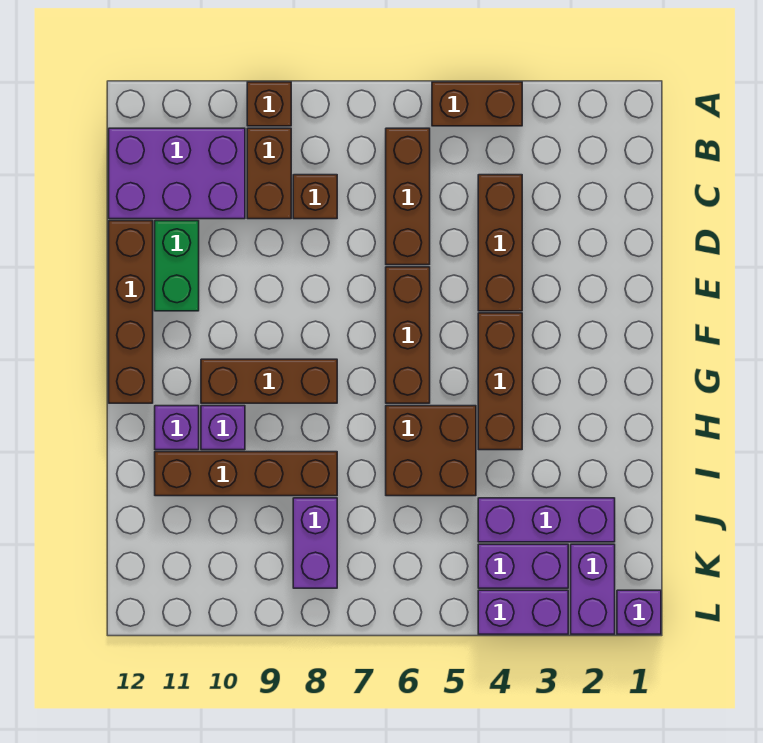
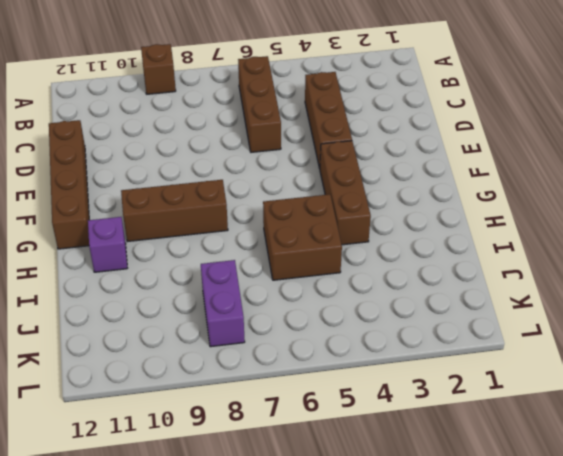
none -> brown 1x2 brick [432,82,522,126]
none -> brown 1x2 brick [247,128,291,219]
none -> purple 2x3 brick [109,128,245,219]

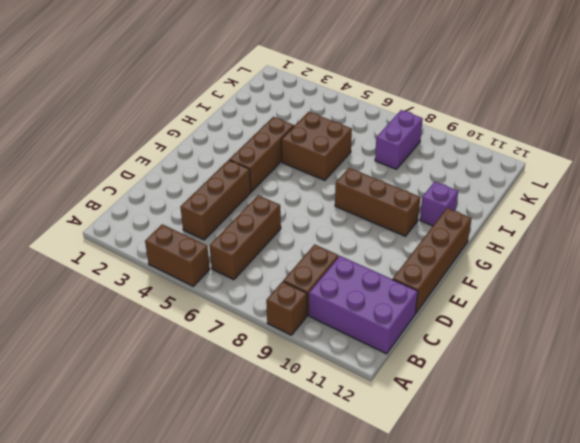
none -> brown 1x1 brick [293,175,337,219]
none -> green 1x2 brick [155,221,199,311]
none -> brown 1x3 brick [386,267,430,403]

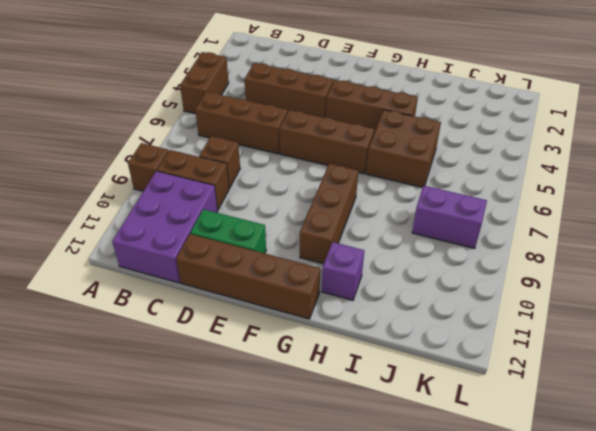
none -> purple 1x1 brick [201,406,245,450]
none -> brown 1x4 brick [155,452,337,496]
none -> purple 1x3 brick [478,498,615,542]

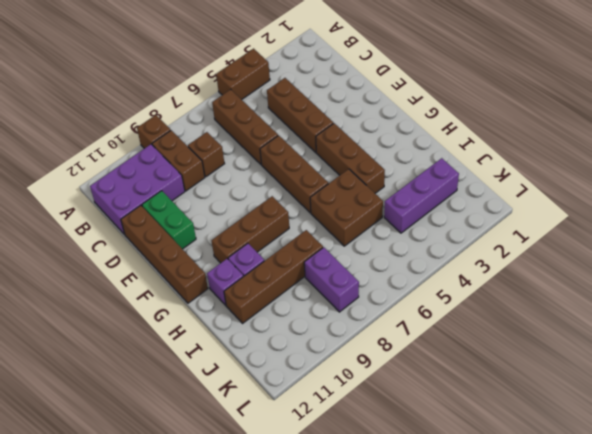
none -> purple 1x2 brick [571,544,615,634]
none -> purple 1x2 brick [478,544,568,588]
none -> purple 1x1 brick [617,590,661,634]

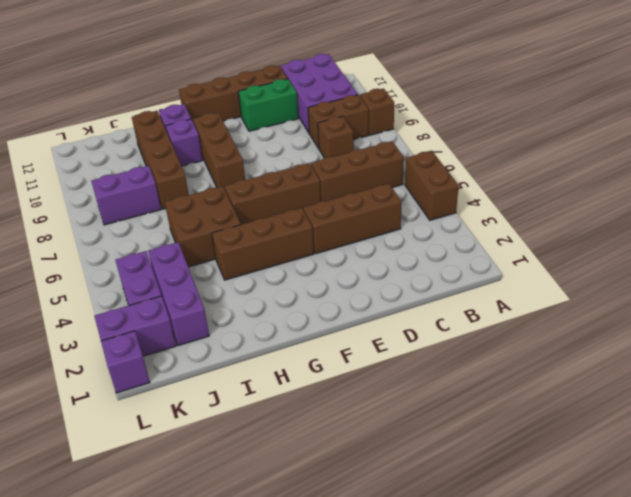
none -> purple 1x2 brick [478,590,568,634]

